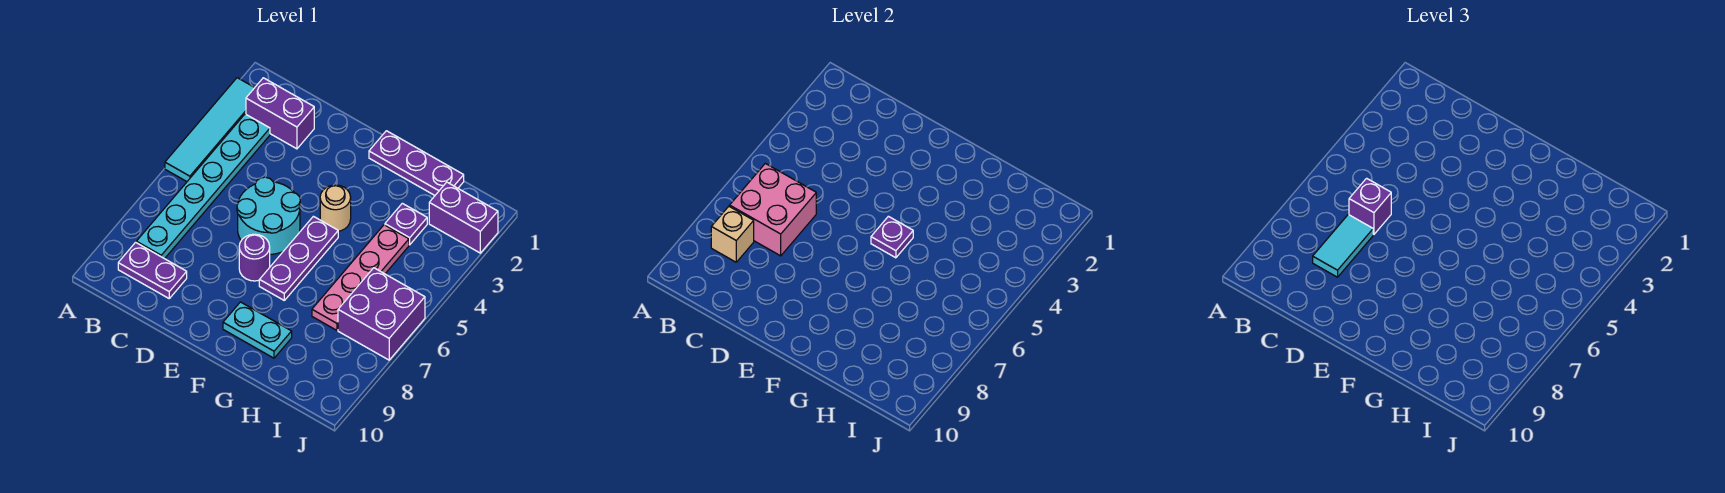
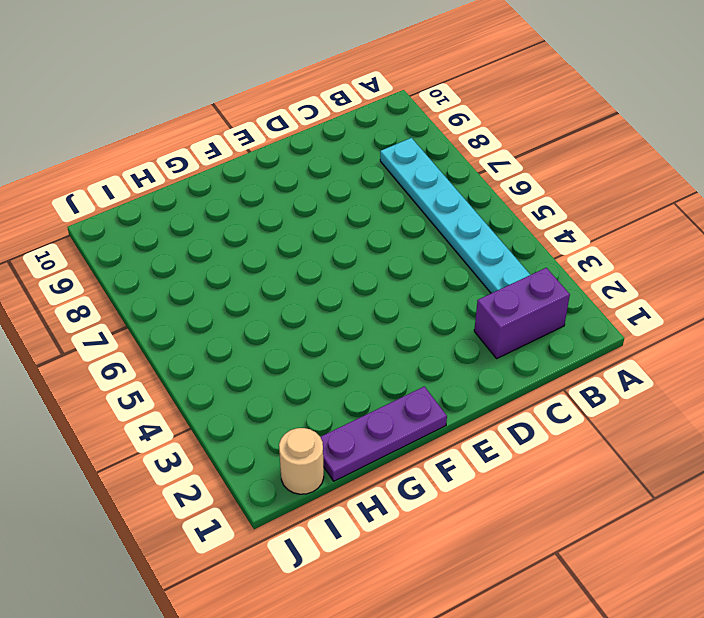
tan 1x1 round brick [279,428,324,494] -> tan 1x1 round brick moved to [320,185,351,231]
none -> cyan 1x4 tile [165,78,255,182]
none -> purple 1x2 plate [118,242,187,298]
none -> cyan 2x2 round brick [237,177,300,254]

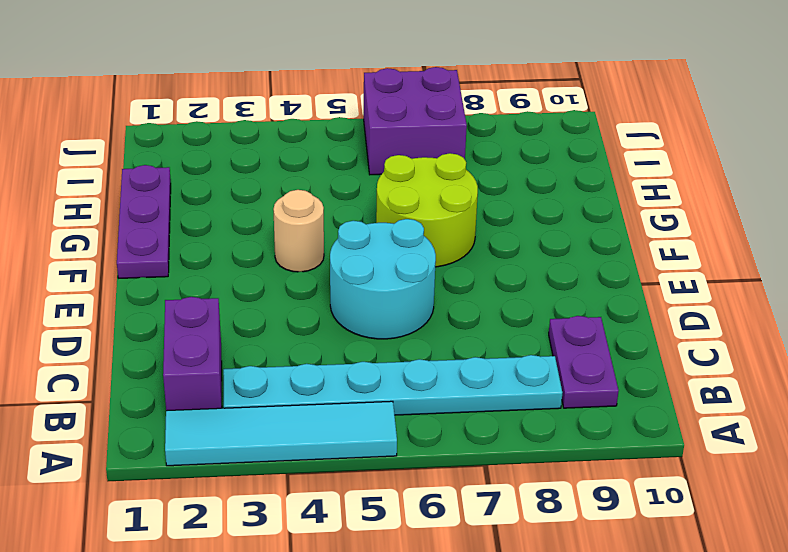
lime 2x2 round brick [376,153,478,267] -> purple 1x3 plate [259,216,338,300]
none -> purple 1x1 round brick [239,234,270,281]
none -> cyan 1x2 plate [223,302,292,358]
none -> purple 1x1 plate [385,203,427,245]

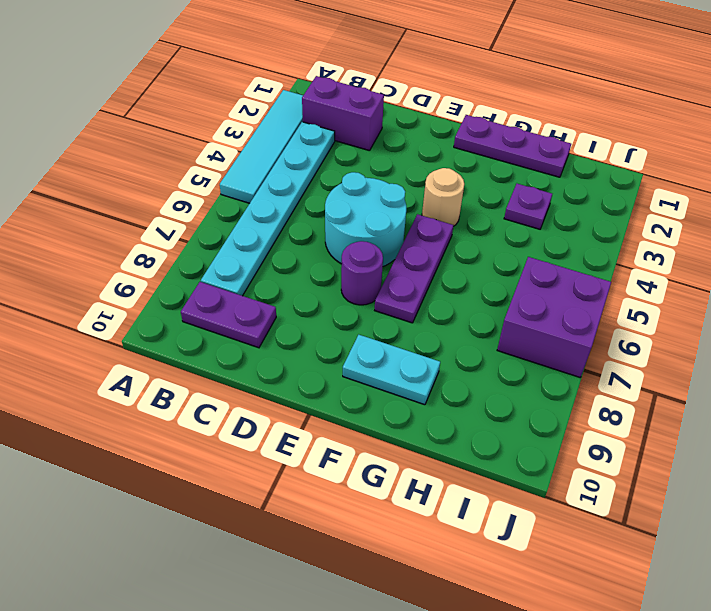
none -> pink 1x4 plate [312,225,409,330]
none -> purple 1x2 brick [429,182,498,253]
none -> pink 2x2 brick [730,163,816,256]

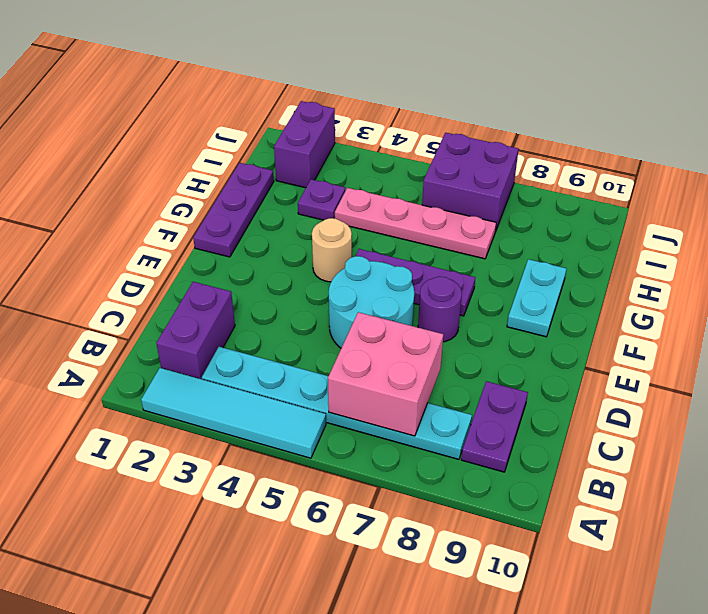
none -> tan 1x1 brick [711,206,754,262]
none -> purple 1x1 plate [871,216,913,258]
none -> purple 1x1 brick [1349,178,1391,234]

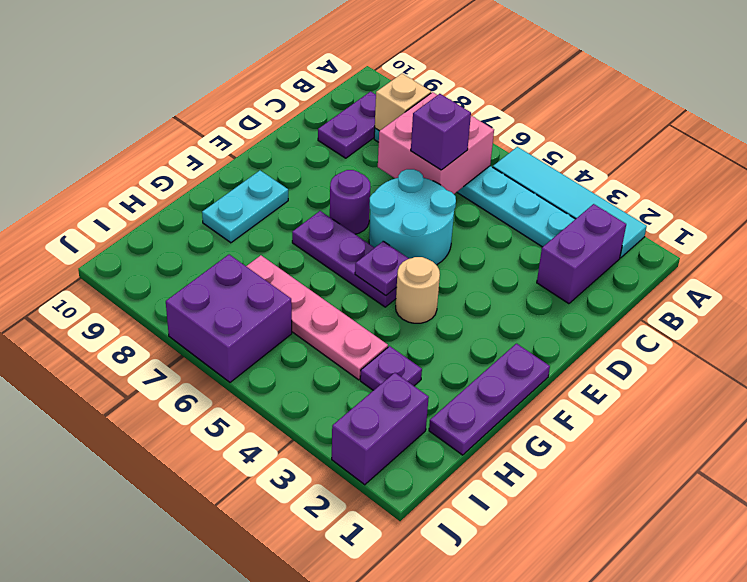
none -> cyan 1x2 tile [1313,215,1373,277]

